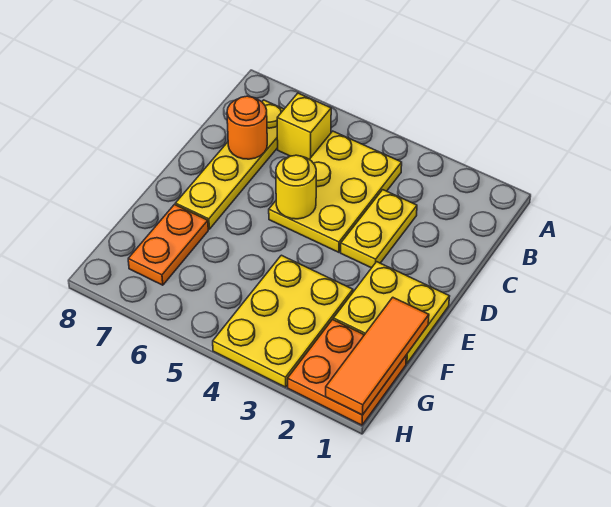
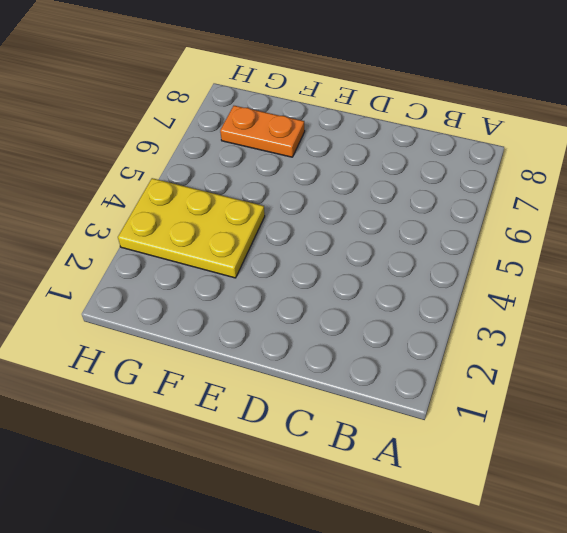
none -> yellow 2x3 plate [269,131,402,252]
none -> yellow 1x1 brick [277,93,331,159]

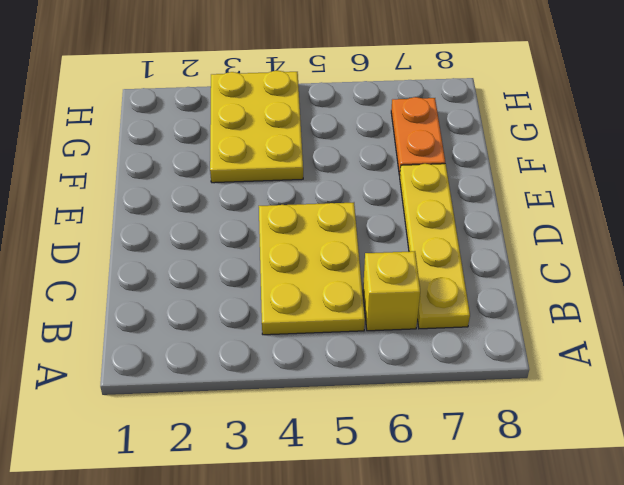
none -> yellow 1x2 plate [341,190,417,268]
none -> yellow 2x2 plate [333,262,450,364]

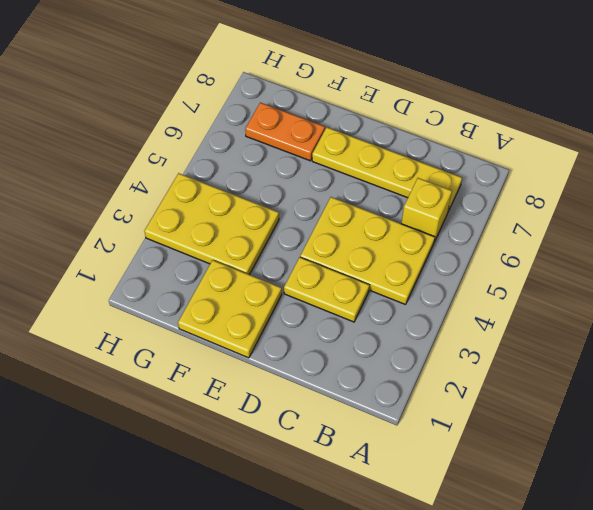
none -> orange 2x2 plate [288,320,406,425]
none -> orange 1x1 round brick [227,96,267,159]

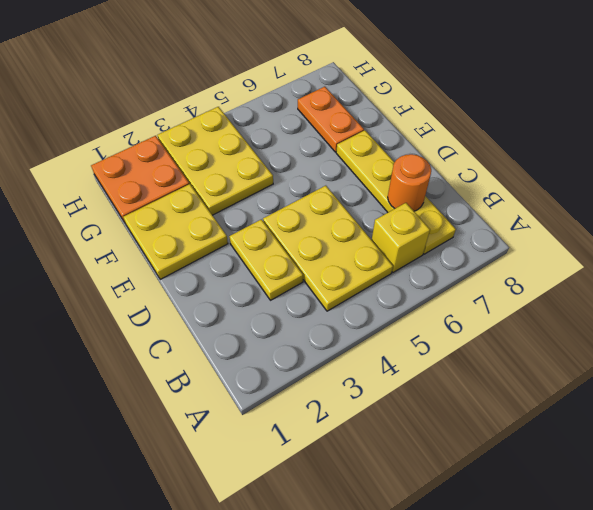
none -> yellow 1x1 round brick [276,155,316,219]
none -> orange 1x3 tile [326,297,429,415]

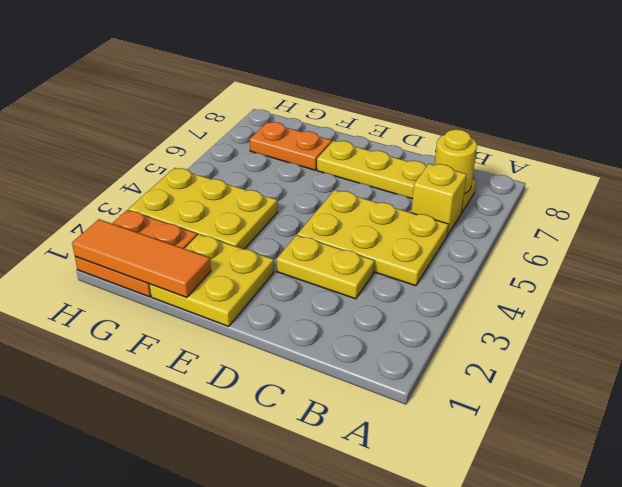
yellow 1x1 round brick [434,129,477,194] -> yellow 1x1 round brick moved to [276,155,316,219]
none -> orange 1x1 round brick [227,96,267,159]

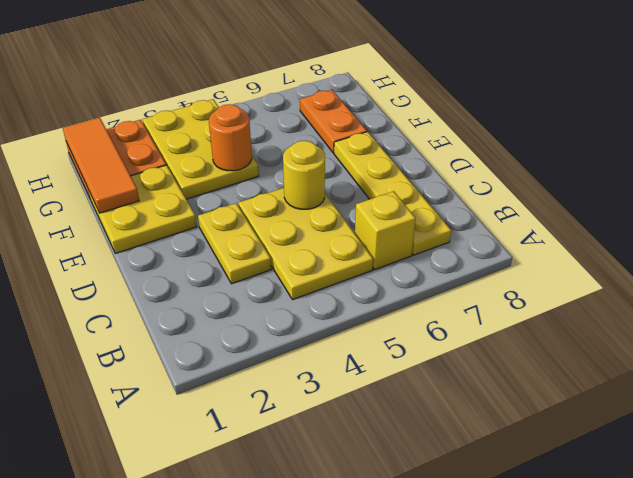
orange 1x1 round brick [209,104,252,171] -> orange 1x1 round brick moved to [227,96,267,159]

